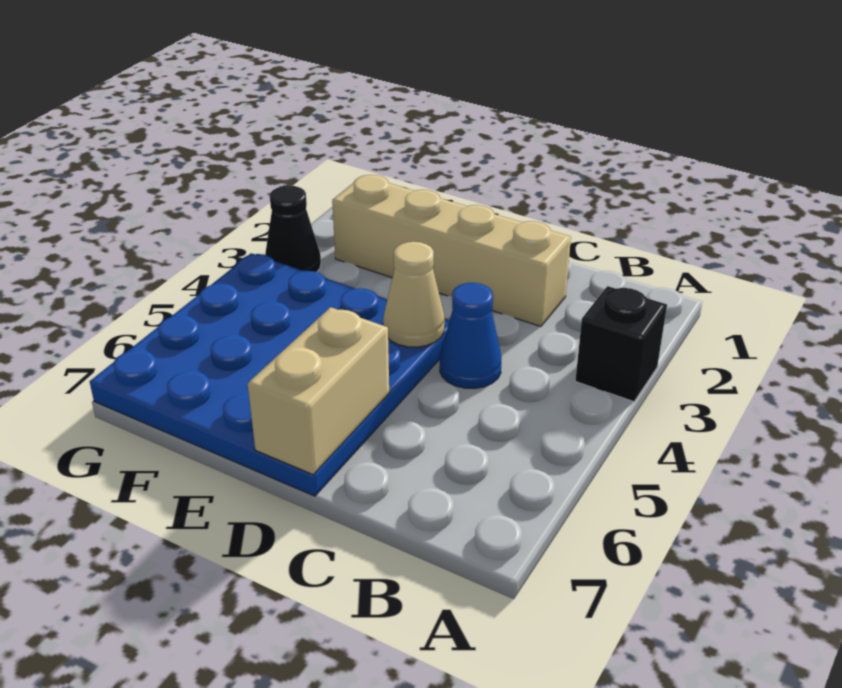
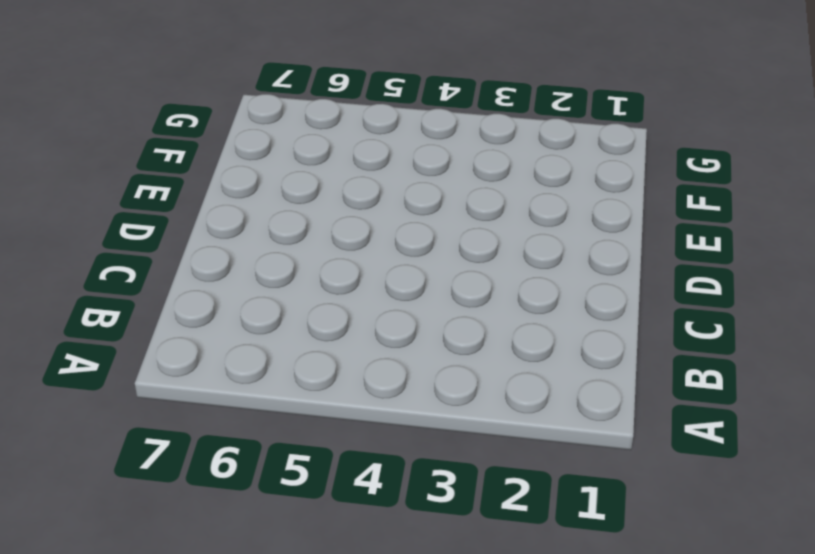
none -> black 1x1 brick [575,286,667,402]
none -> tan 1x4 brick [332,175,571,327]

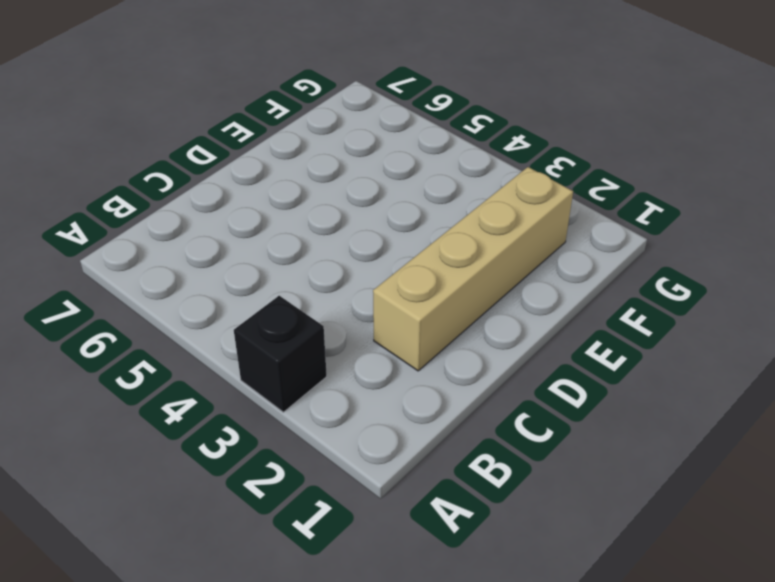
none -> blue 1x1 cone [440,283,501,389]
none -> blue 4x4 plate [90,253,450,496]

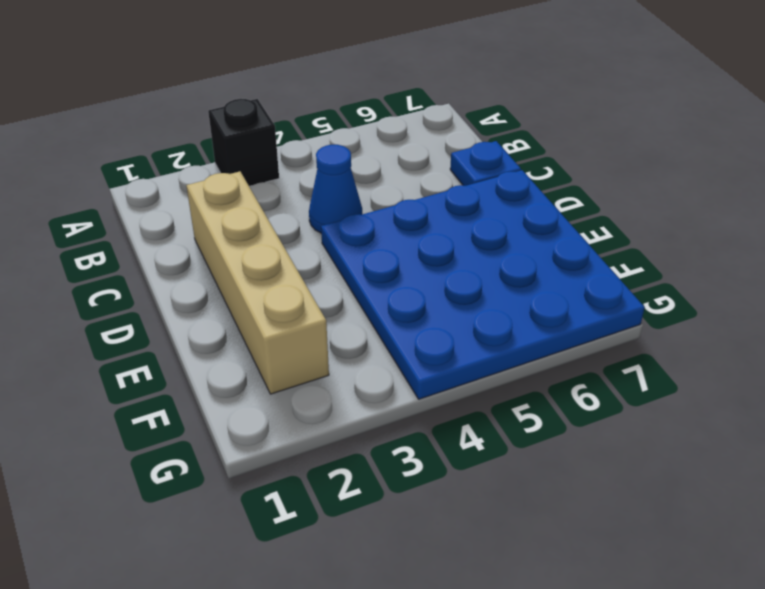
blue 1x1 plate [450,141,521,186] -> none
none -> black 1x1 cone [265,186,321,272]
none -> tan 1x1 cone [383,242,445,347]

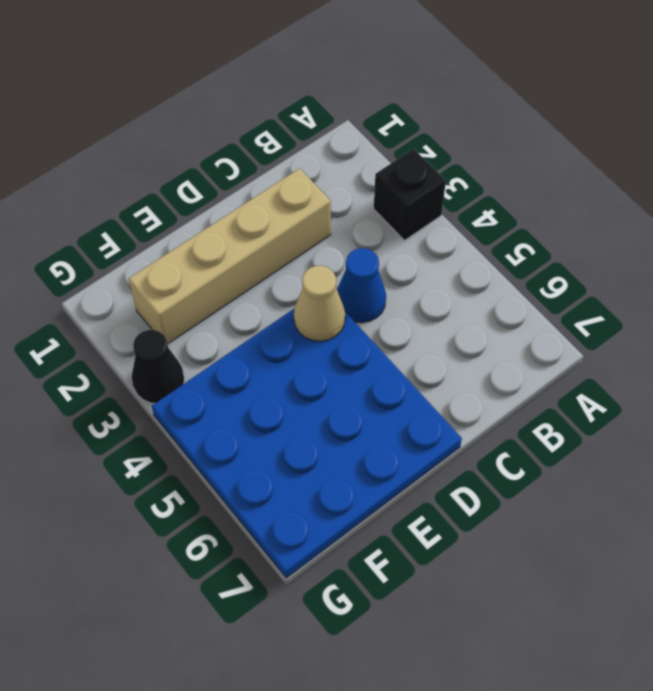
none -> tan 1x2 brick [248,307,389,474]

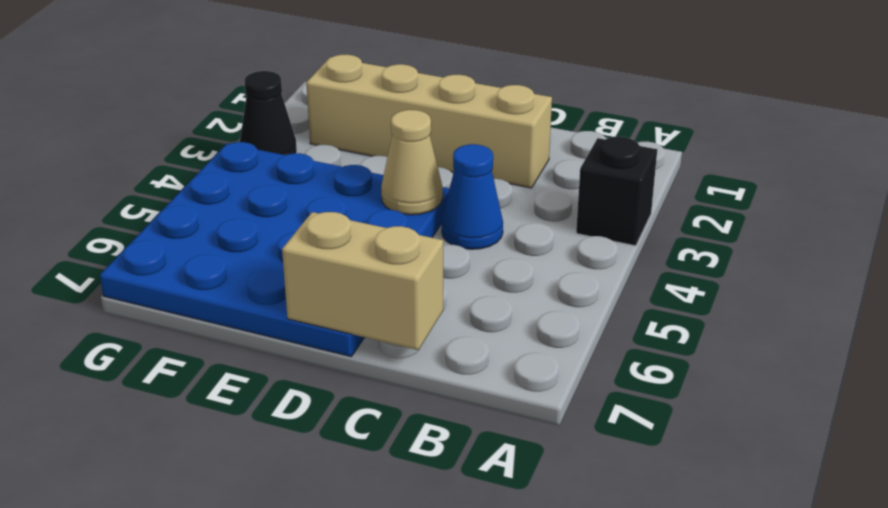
tan 1x2 brick [282,212,443,350] -> tan 1x2 brick turned to [248,307,389,474]

